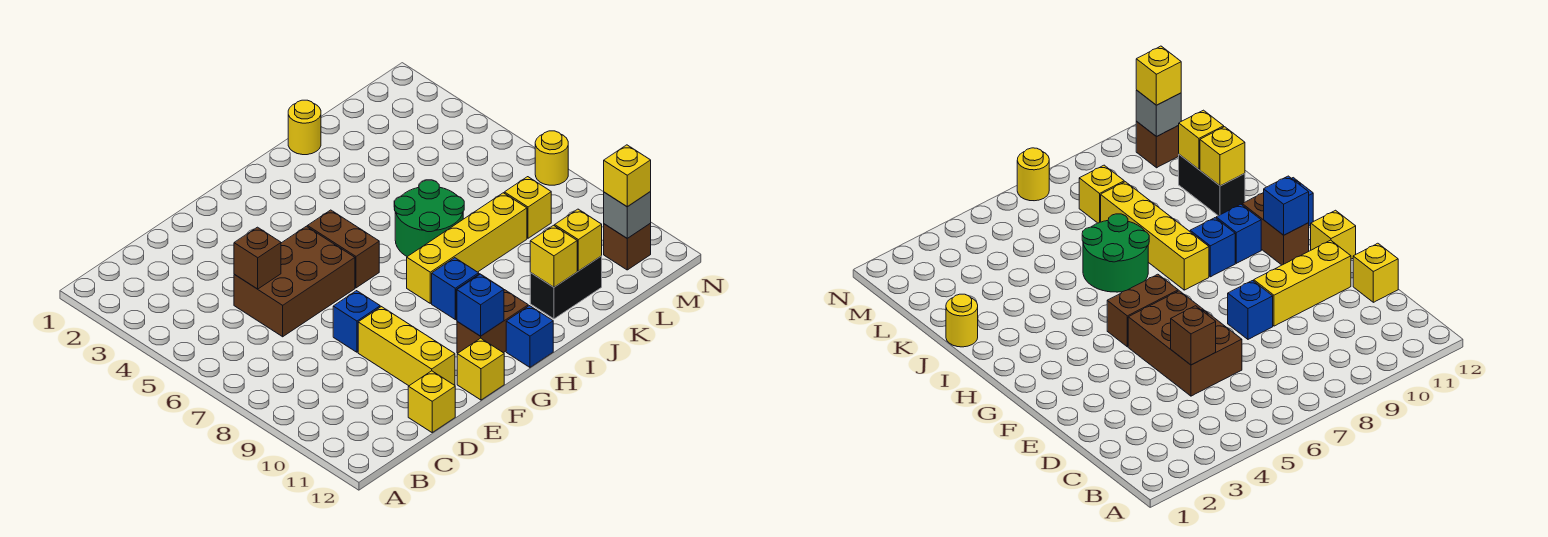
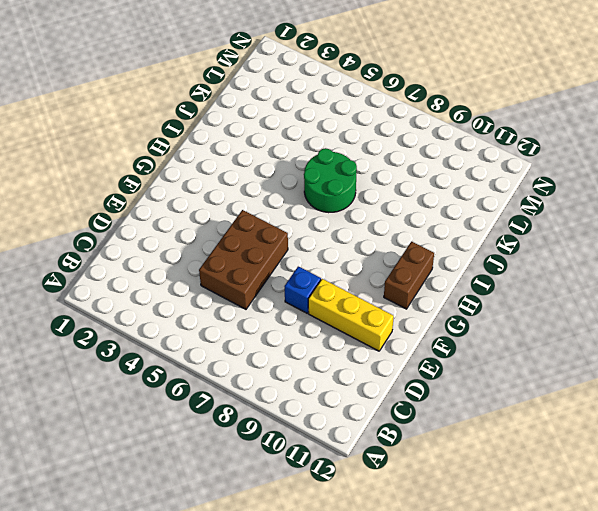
none -> yellow 1x1 brick [408,371,455,432]
none -> yellow 1x1 brick [457,338,504,400]
none -> brown 1x2 brick [307,210,379,288]

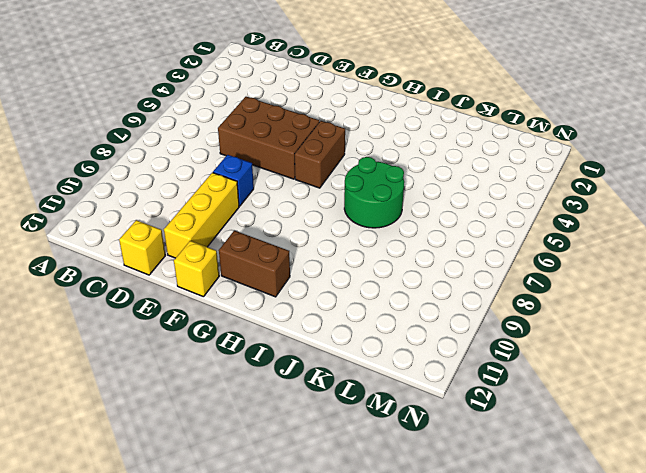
none -> yellow 1x4 brick [407,193,527,303]
none -> blue 1x1 brick [432,258,479,319]
none -> blue 1x1 brick [1216,204,1261,263]

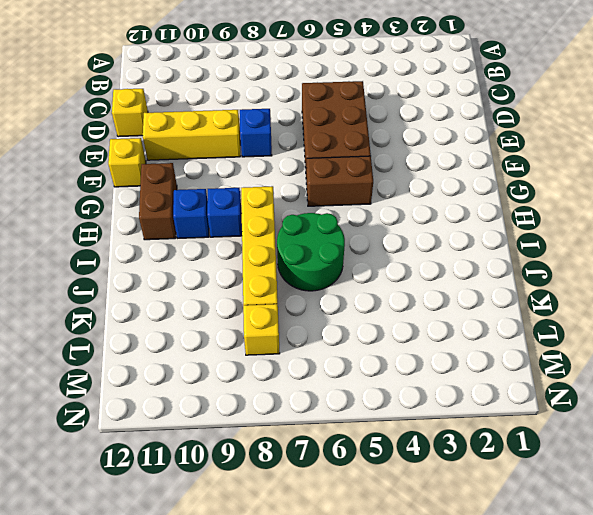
none -> blue 1x1 brick [506,306,553,367]
none -> yellow 1x1 round brick [288,100,321,155]
none -> black 1x2 brick [530,256,602,319]

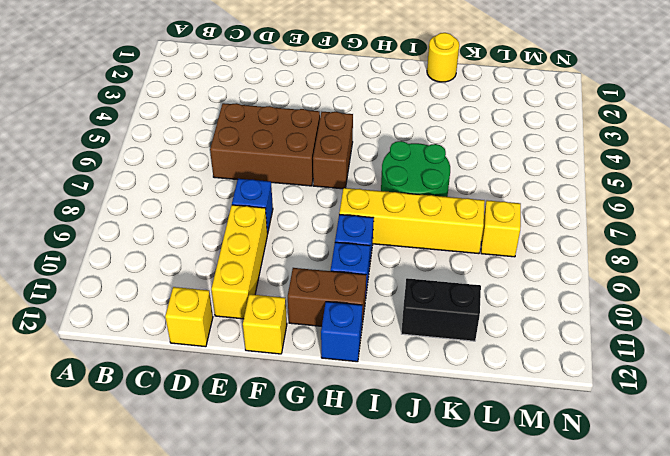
none -> brown 1x1 brick [604,224,651,270]
none -> yellow 1x1 round brick [535,131,568,185]
none -> brown 1x1 brick [234,227,281,289]

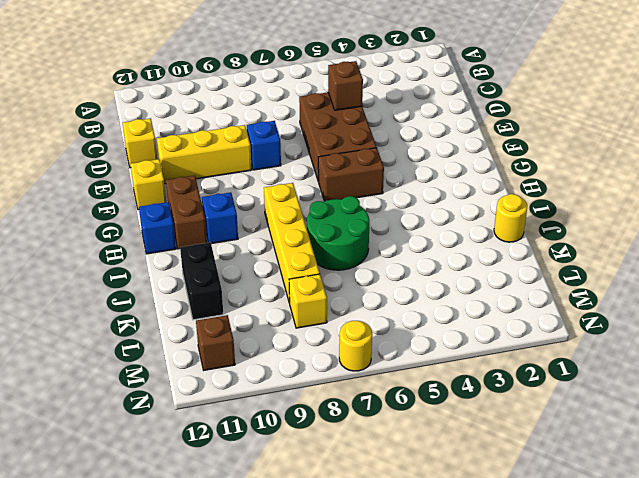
none -> blue 1x1 brick [432,258,479,319]
none -> blue 1x1 brick [457,274,504,336]
none -> yellow 1x1 brick [530,225,577,287]

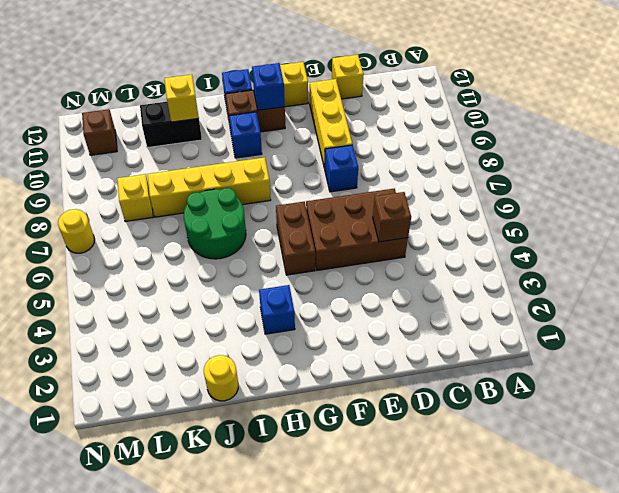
blue 1x1 brick [259,285,295,334] -> blue 1x1 brick moved to [432,258,479,319]
none -> yellow 1x1 brick [555,209,602,271]
none -> grey 1x1 brick [604,192,651,238]
none -> yellow 1x1 brick [604,145,651,207]

